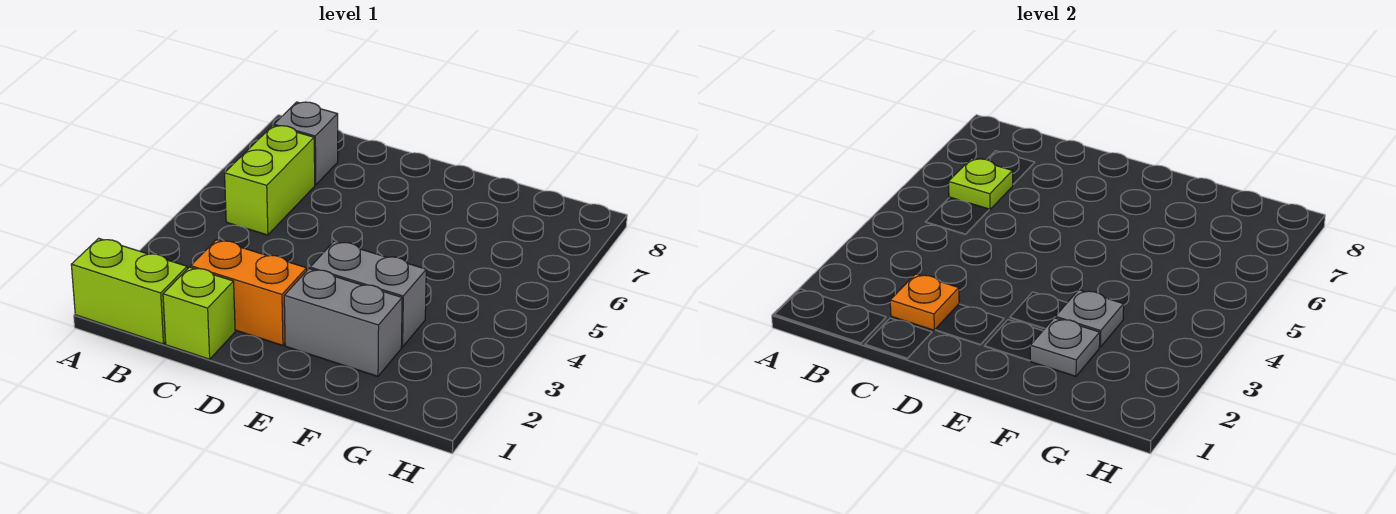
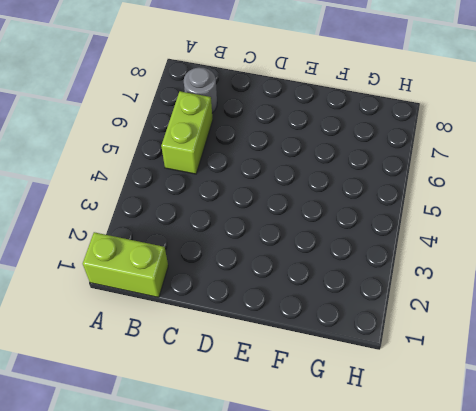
grey 1x1 round brick [184,67,217,113] -> grey 1x1 brick [274,102,338,185]
none -> lime 1x1 brick [163,267,235,359]
none -> orange 1x2 brick [191,240,307,346]

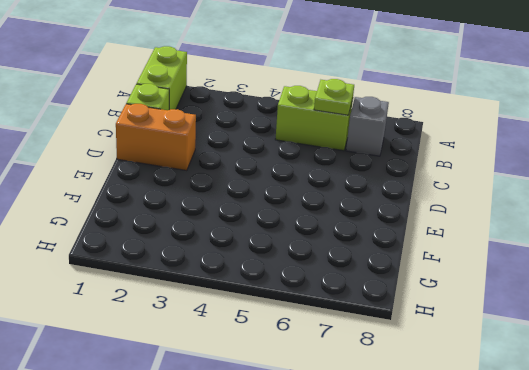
orange 1x2 brick [116,104,196,171] -> orange 1x2 brick turned to [191,240,307,346]
none -> grey 1x2 brick [284,269,402,376]
none -> grey 1x2 brick [310,241,426,347]

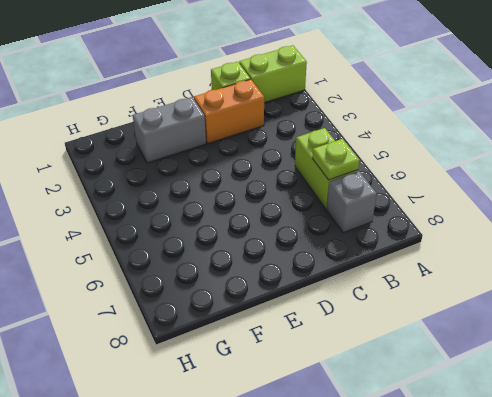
none -> grey 1x2 brick [310,241,426,347]
none -> orange 1x1 plate [890,274,959,330]

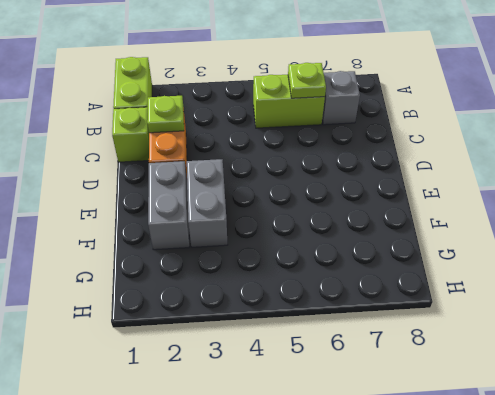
lime 1x1 plate [147,96,184,133] -> orange 1x1 plate [890,274,959,330]
none -> grey 1x1 plate [1030,318,1100,376]
none -> grey 1x1 plate [1055,290,1124,347]

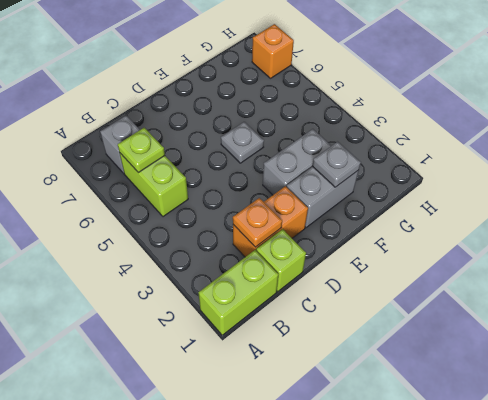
grey 1x1 plate [221,122,264,163] -> grey 1x1 plate moved to [1055,290,1124,347]
orange 1x1 brick [252,24,294,78] -> none

